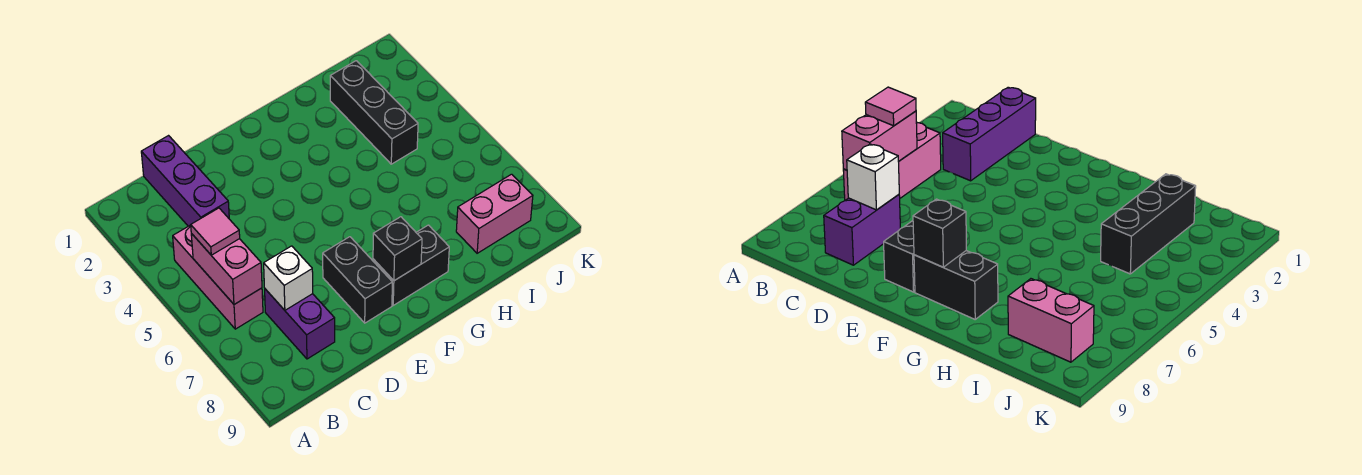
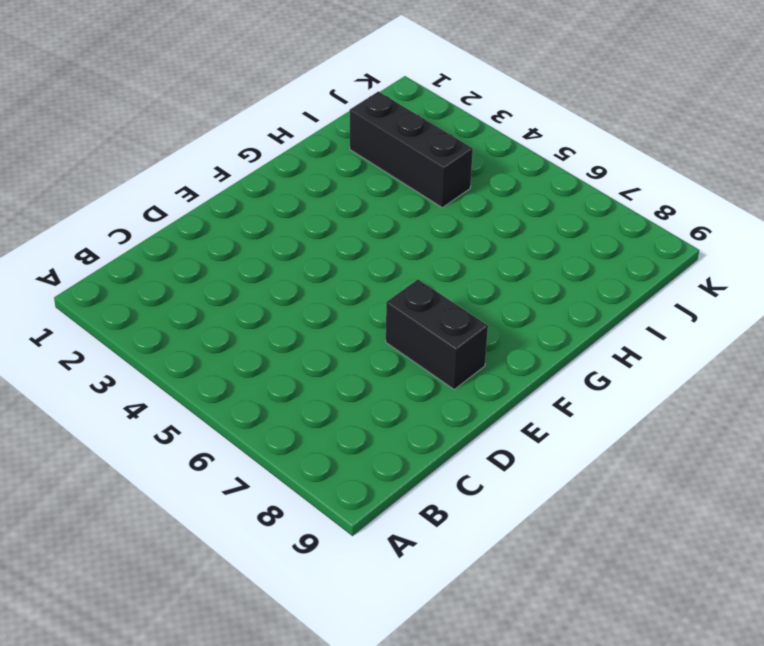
none -> pink 1x3 brick [173,225,263,329]
none -> purple 1x3 brick [141,136,229,226]

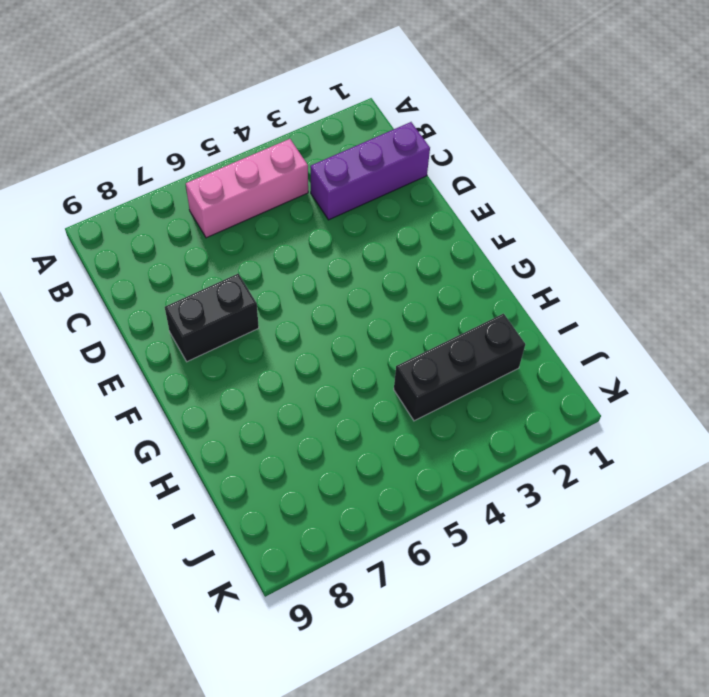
none -> purple 1x2 brick [265,289,335,359]
none -> black 1x2 brick [373,225,449,305]

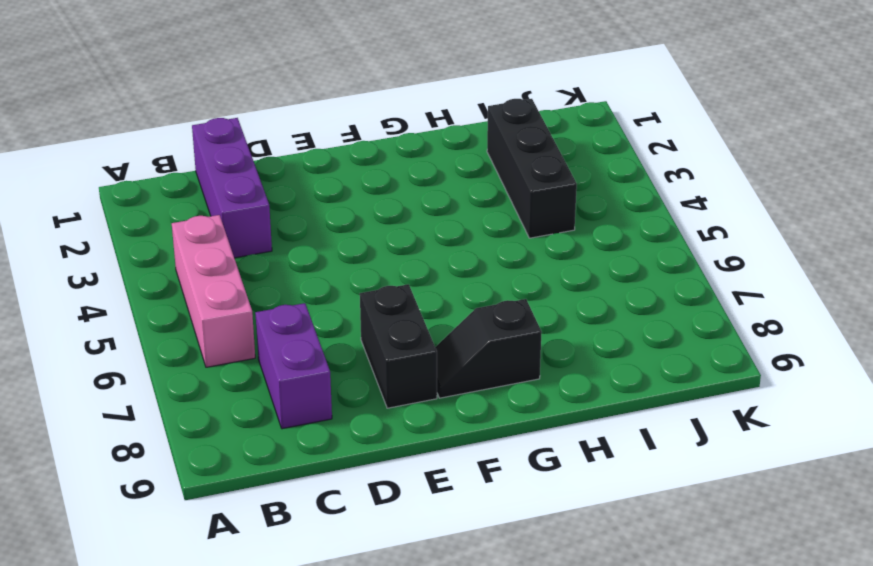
black 1x2 slope [435,299,542,398] -> black 1x2 brick [373,225,449,305]
none -> pink 1x2 brick [456,174,533,253]
none -> pink 1x2 brick [191,233,262,304]

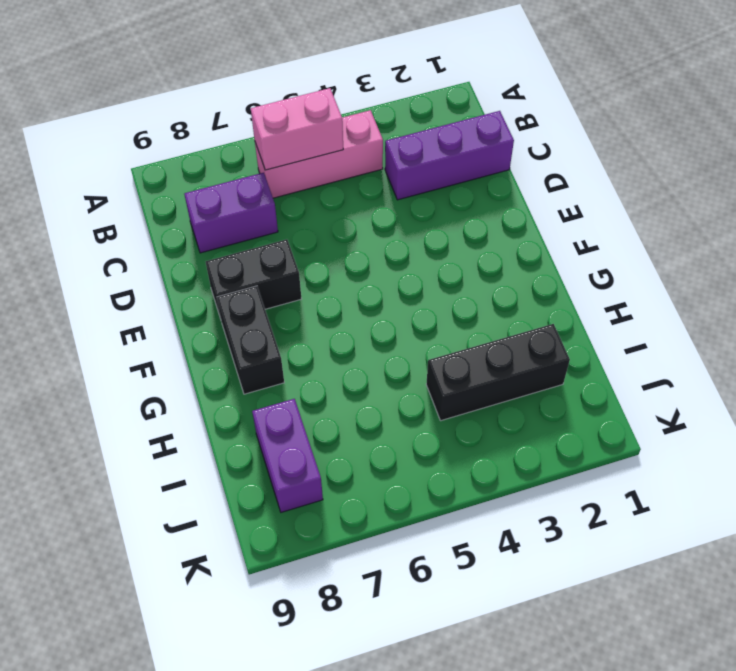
purple 1x2 brick [252,399,323,512] -> pink 1x2 brick [456,174,533,253]
none -> white 1x1 brick [264,246,313,310]
none -> black 1x1 brick [373,217,422,281]

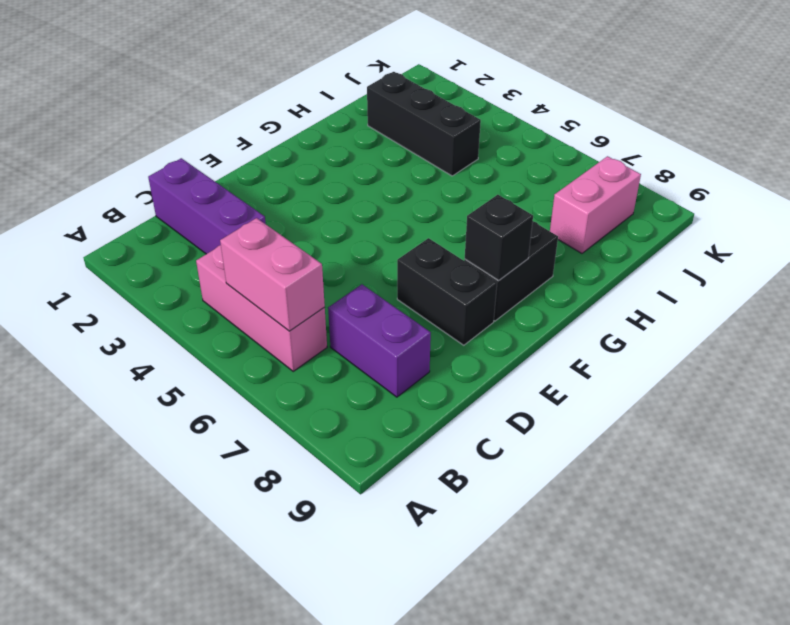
none -> white 1x1 brick [264,246,313,310]
none -> pink 1x1 tile [191,208,240,255]

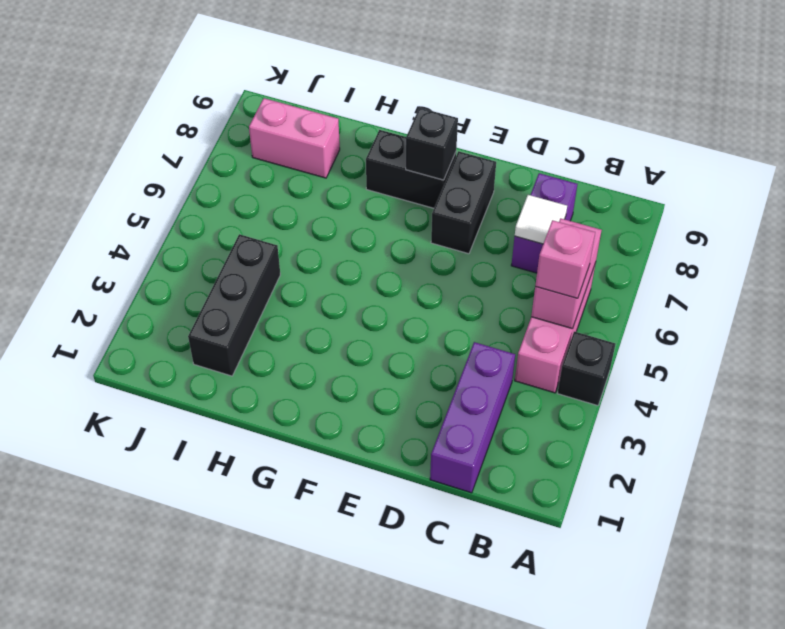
black 1x1 brick [558,332,615,406] -> none
pink 1x1 brick [535,220,595,298] -> pink 1x1 tile [191,208,240,255]
white 1x1 tile [515,195,567,244] -> white 1x1 brick [264,246,313,310]

